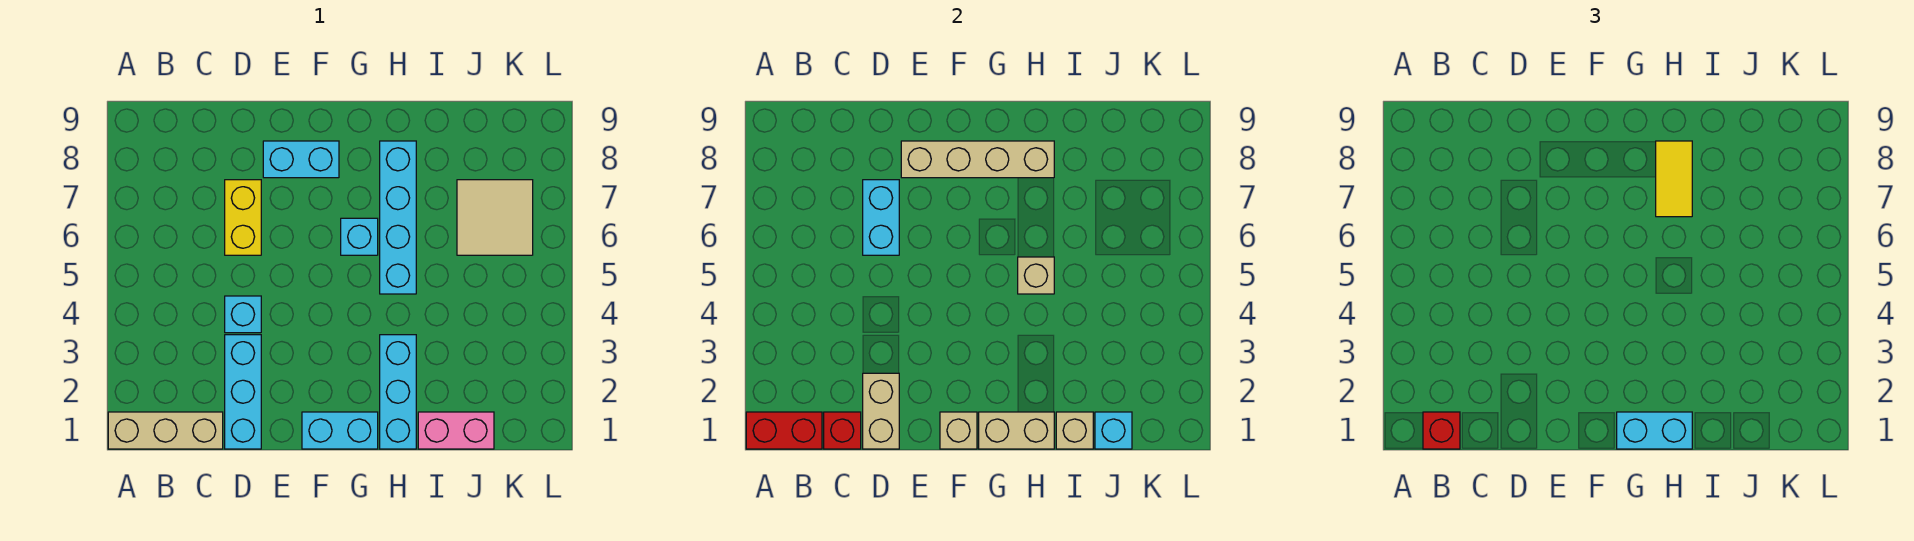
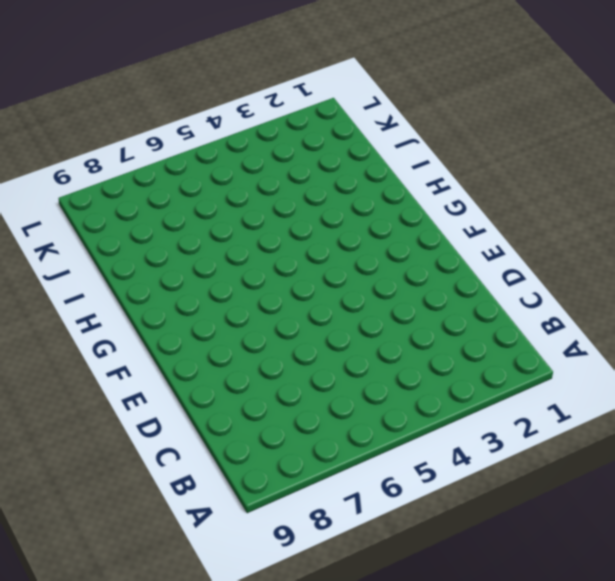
none -> tan 1x3 brick [108,412,223,449]
none -> cyan 1x3 brick [225,335,261,449]
none -> cyan 1x1 brick [225,296,261,333]

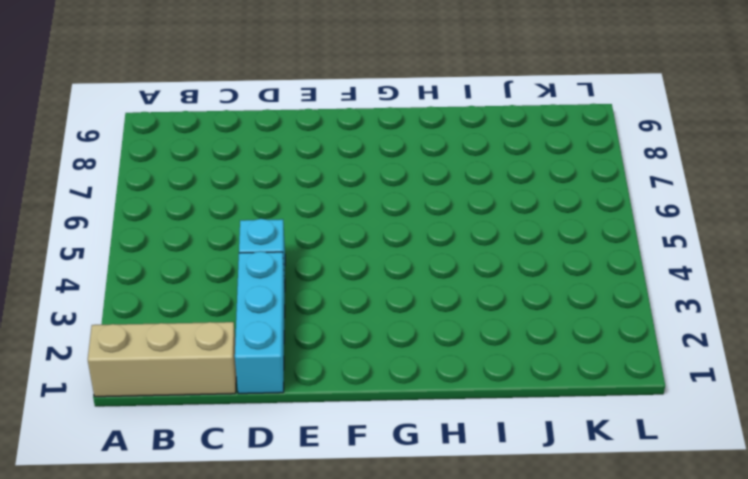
none -> yellow 1x2 brick [225,180,261,255]
none -> cyan 1x2 brick [263,141,339,178]
none -> cyan 1x2 brick [302,412,378,449]

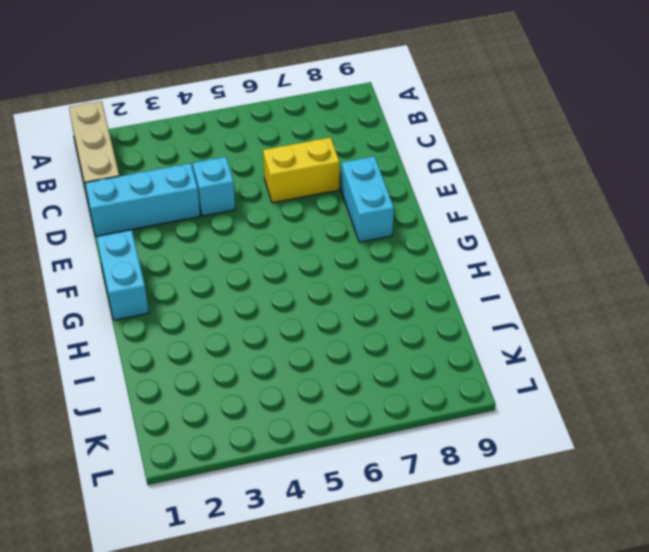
none -> cyan 1x1 brick [341,218,378,255]
none -> cyan 1x3 brick [380,335,416,449]
none -> cyan 1x4 brick [380,141,416,294]

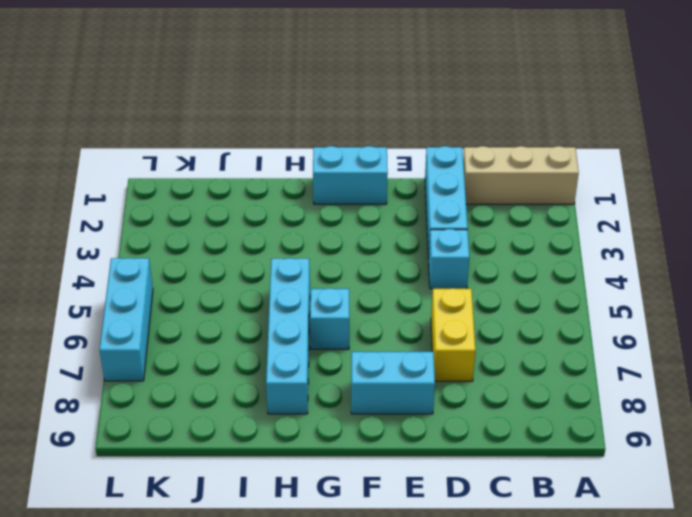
cyan 1x3 brick [99,258,153,381] -> cyan 1x3 brick moved to [380,335,416,449]
none -> pink 1x2 brick [418,412,494,449]
none -> tan 2x2 tile [457,180,533,255]
none -> red 1x2 brick [746,412,822,449]

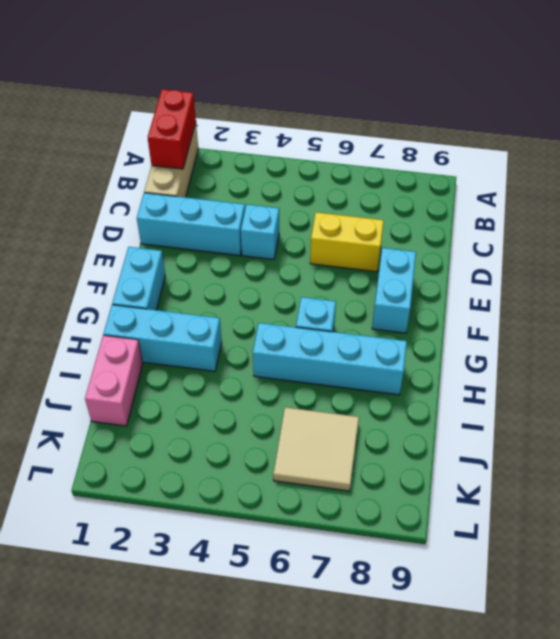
none -> red 1x1 brick [824,412,861,449]
none -> tan 1x2 brick [863,373,899,449]
none -> cyan 1x2 brick [863,180,899,255]

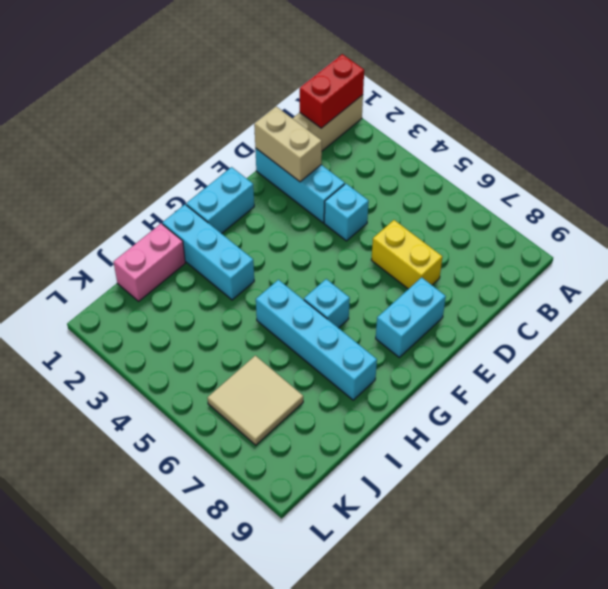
none -> red 1x1 brick [824,412,861,449]
none -> cyan 1x2 brick [863,180,899,255]
none -> tan 1x4 brick [901,141,1054,178]

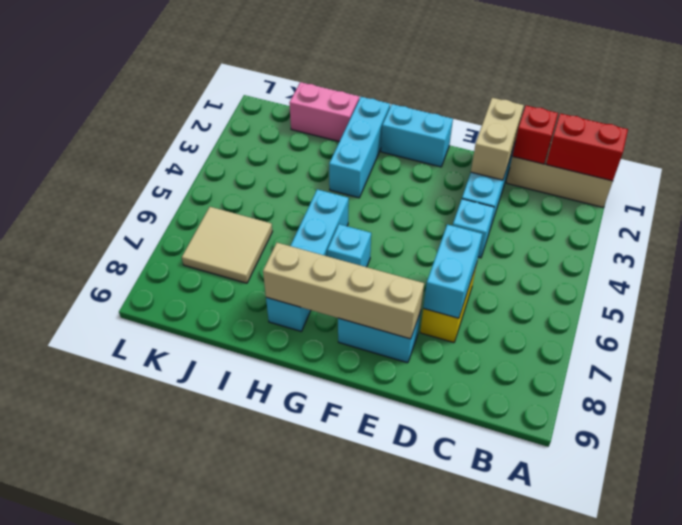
none -> tan 1x1 brick [940,412,977,449]
none -> tan 1x2 brick [979,412,1054,449]
none -> tan 1x1 brick [1018,257,1054,294]

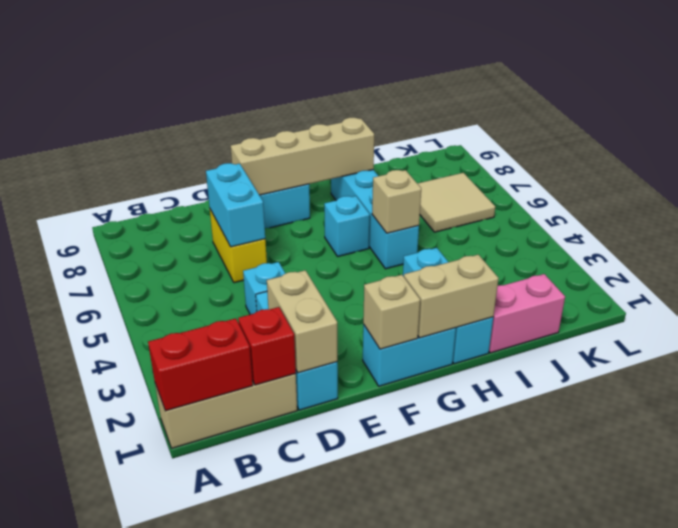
none -> tan 1x1 brick [1056,412,1093,449]
none -> cyan 1x1 brick [1095,412,1132,449]
none -> red 1x1 brick [1423,412,1460,449]

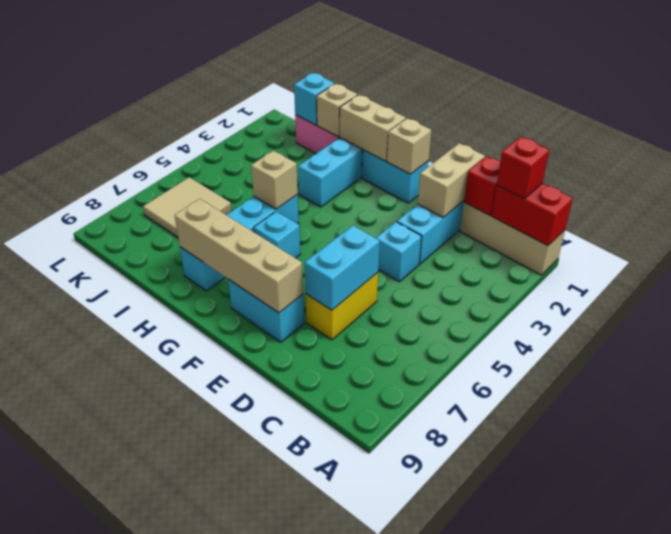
none -> cyan 1x2 brick [1617,412,1692,449]
none -> yellow 1x2 tile [1656,141,1692,217]

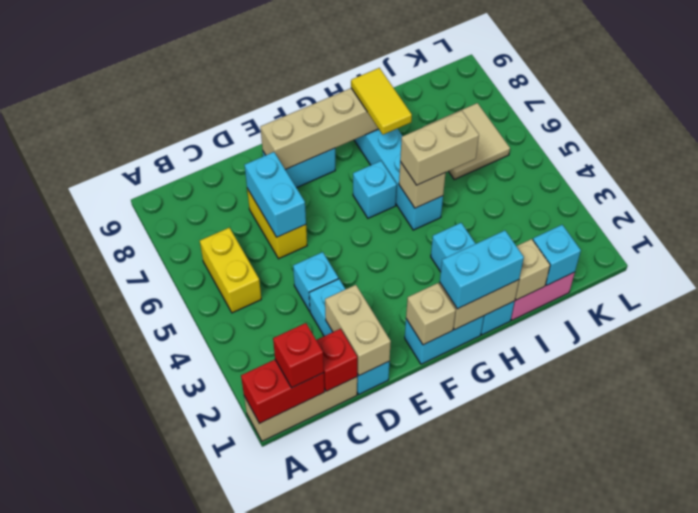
yellow 1x2 brick [200,228,261,313] -> none
tan 1x2 brick [400,111,479,185] -> none

